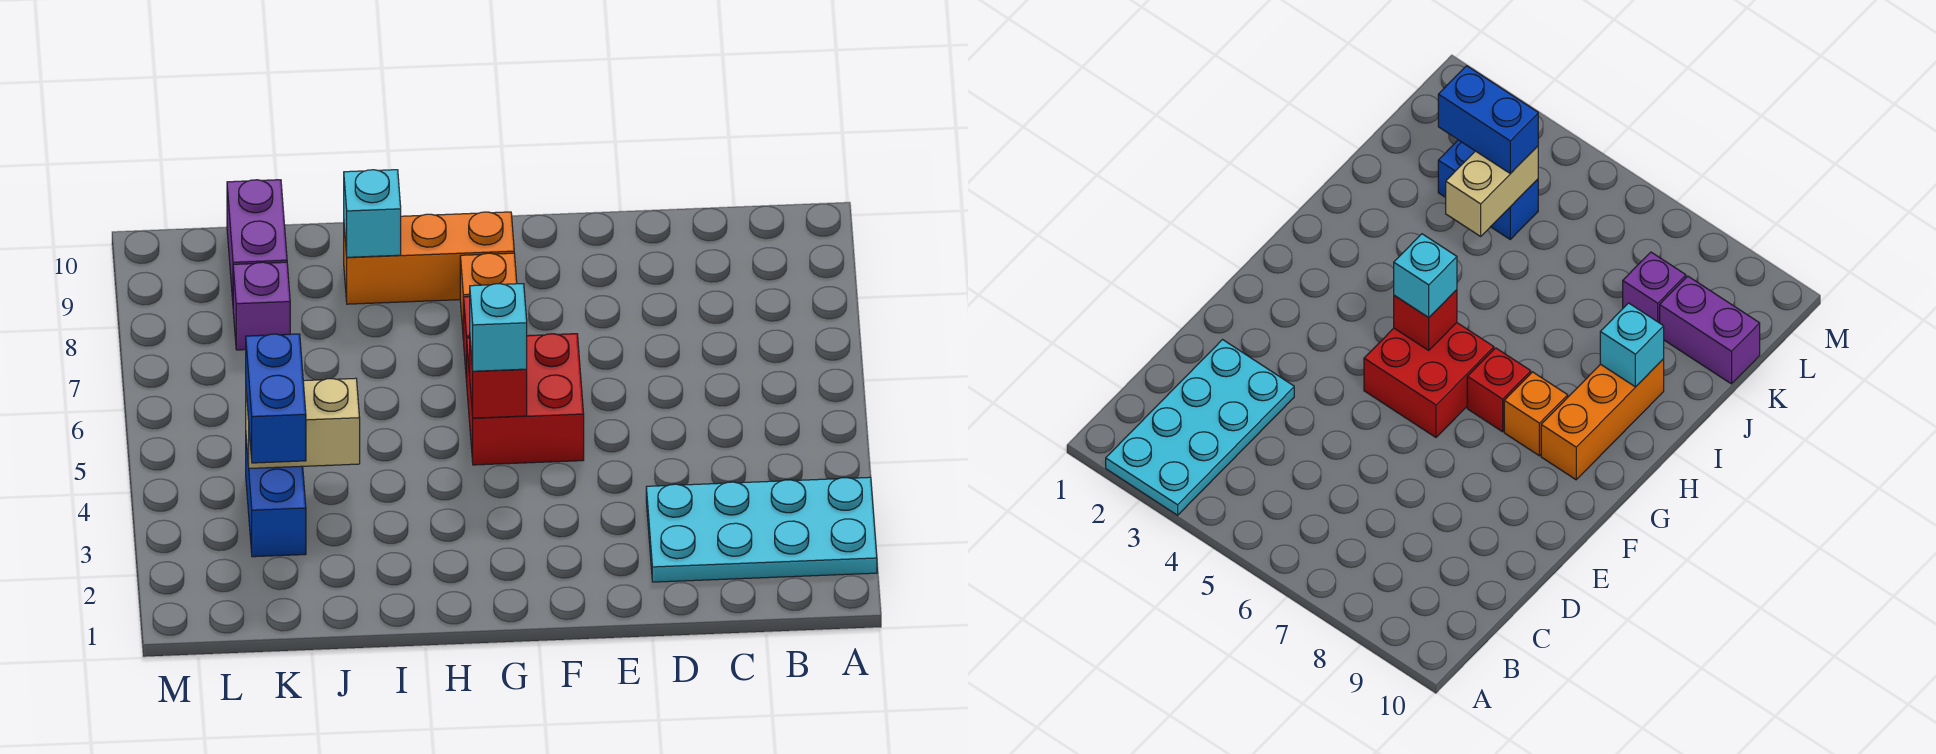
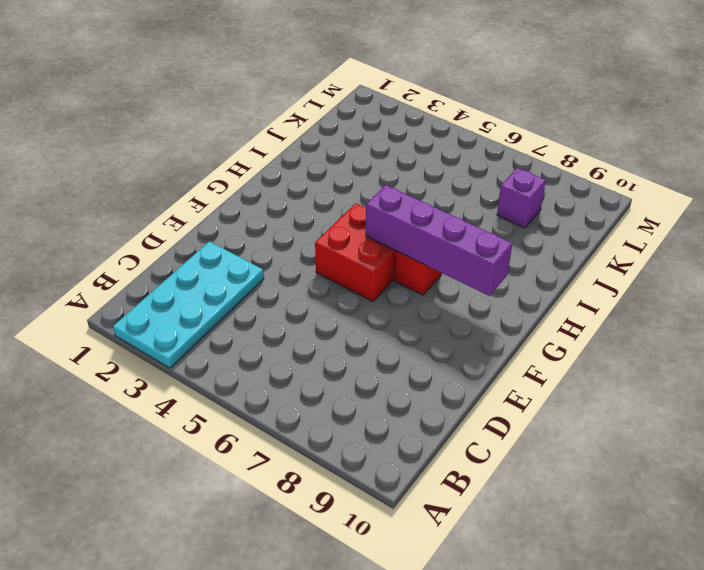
purple 1x4 brick [366,185,512,296] -> none
none -> orange 1x1 brick [460,253,517,341]
none -> orange 1x3 brick [344,212,514,304]
none -> blue 1x2 brick [246,440,306,557]

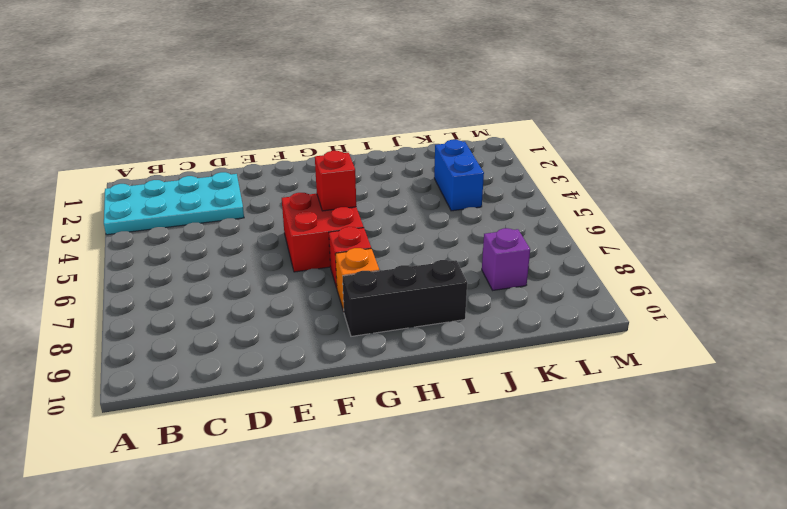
black 1x3 brick [343,260,467,336] -> orange 1x3 brick [344,212,514,304]
none -> purple 1x2 brick [227,180,287,301]
none -> cyan 1x1 brick [344,170,401,257]
none -> tan 1x2 brick [246,378,360,469]

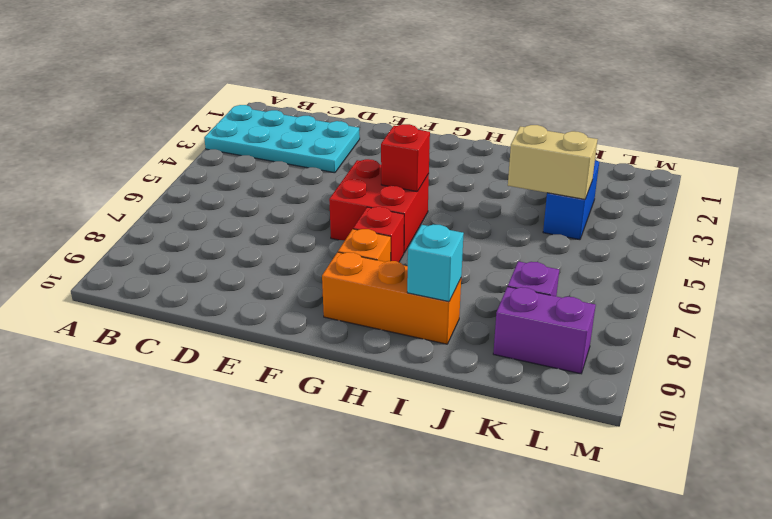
purple 1x2 brick [493,287,596,374] -> purple 1x2 brick turned to [227,180,287,301]
none -> cyan 1x1 brick [470,284,527,371]
none -> blue 1x2 brick [246,334,306,463]

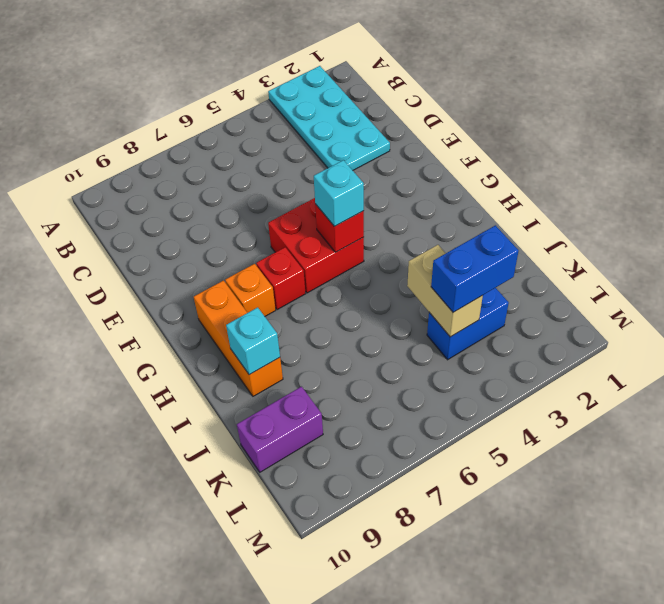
none -> purple 1x1 brick [233,262,290,350]

